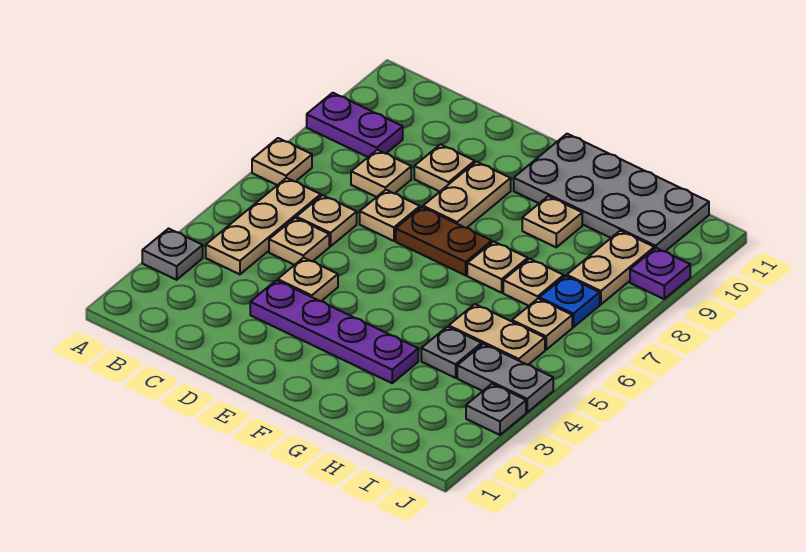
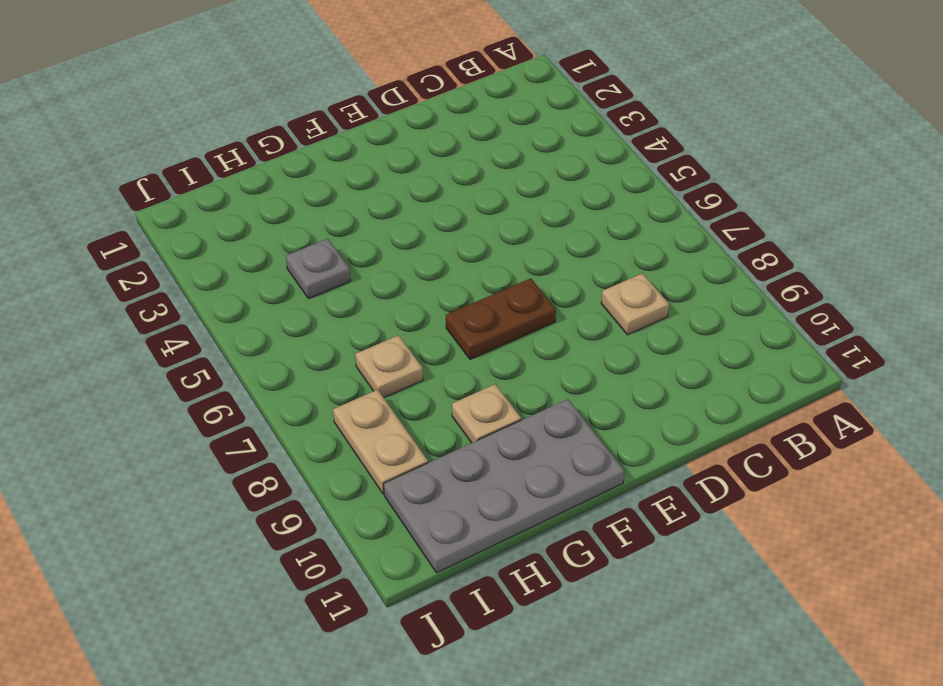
none -> grey 1x1 plate [142,229,203,280]
none -> tan 1x1 plate [252,138,312,185]
none -> purple 1x2 plate [307,93,403,157]

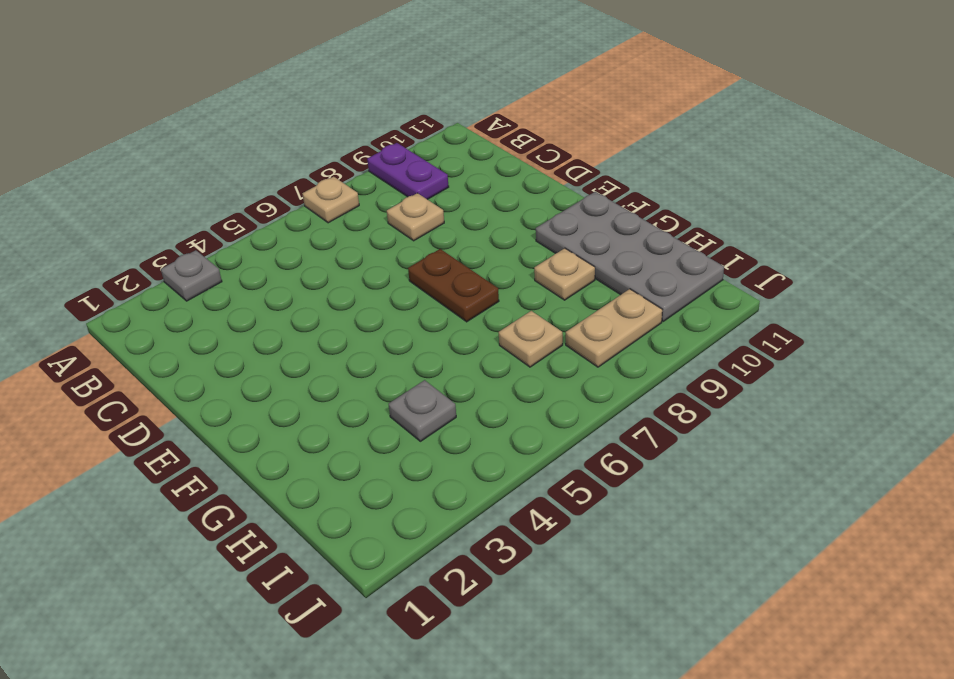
none -> tan 1x3 plate [206,178,321,274]
none -> tan 1x1 plate [269,218,329,265]
none -> tan 1x1 plate [296,195,357,246]

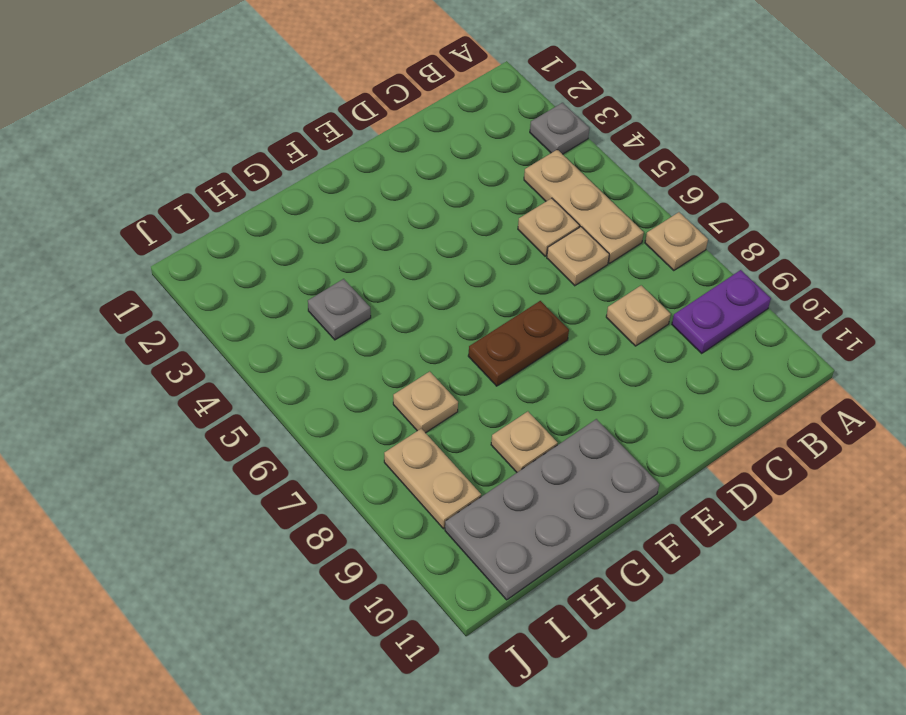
none -> purple 1x4 plate [250,280,418,383]
none -> tan 1x1 plate [278,258,338,301]
none -> tan 1x1 plate [360,190,420,241]

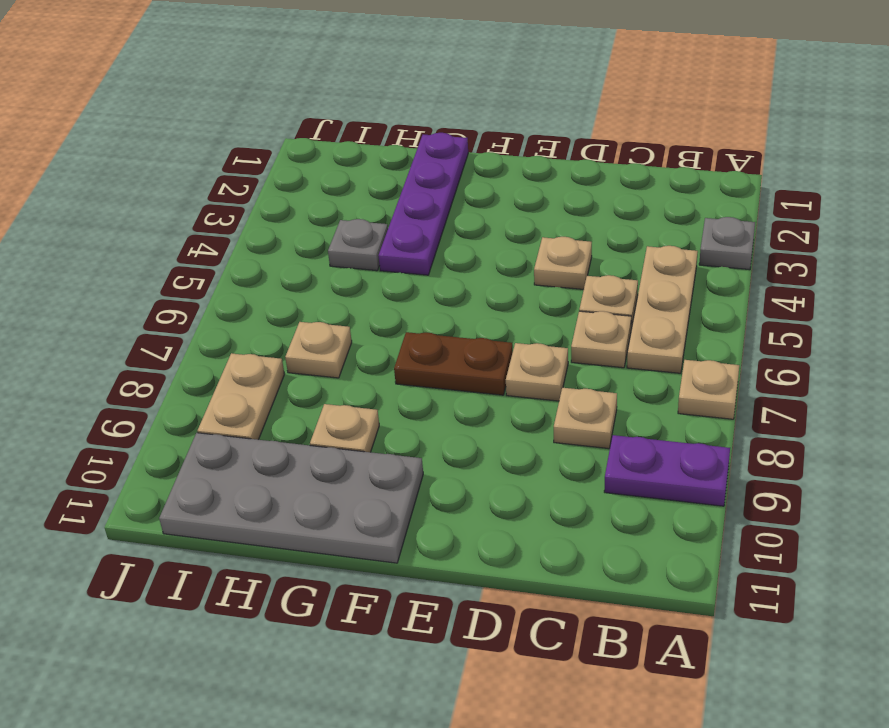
purple 1x4 plate [378,133,468,275] -> purple 1x4 plate turned to [250,280,418,383]
none -> tan 1x1 plate [414,144,475,192]
none -> tan 1x2 plate [423,162,511,228]
none -> tan 1x1 plate [467,241,528,293]

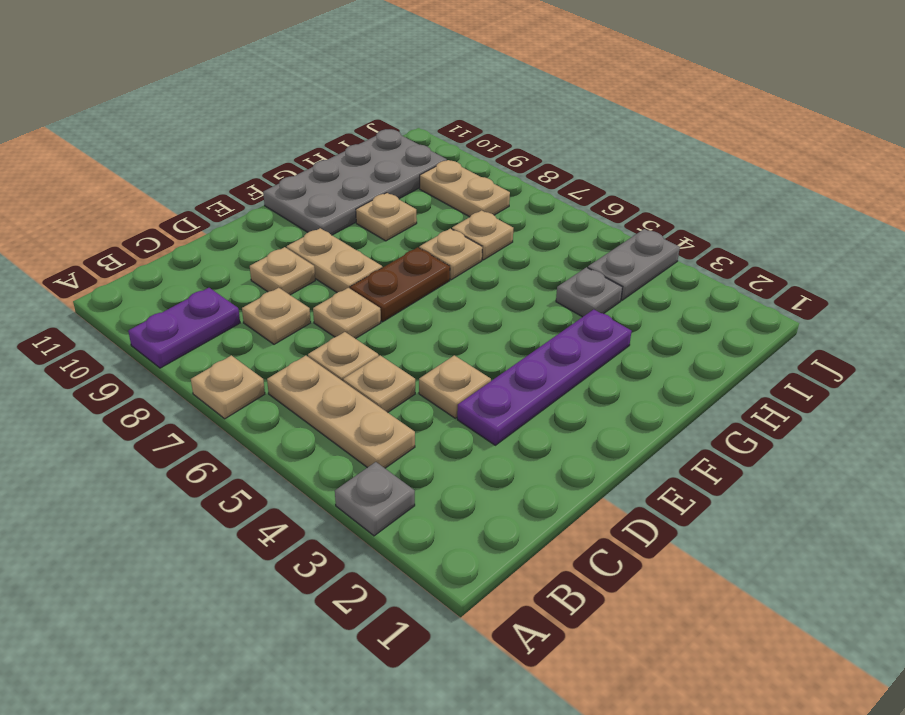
none -> tan 1x2 plate [449,304,545,365]
none -> tan 1x1 plate [512,299,572,350]
none -> blue 1x1 plate [539,276,600,327]

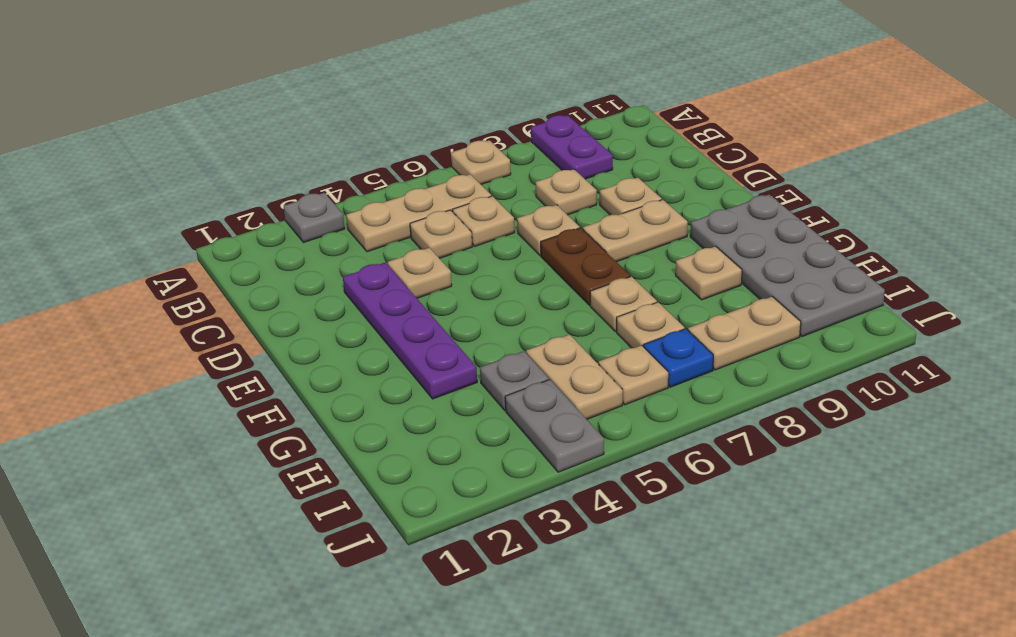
none -> grey 1x1 plate [466,384,526,435]
none -> purple 1x1 plate [630,248,690,299]

